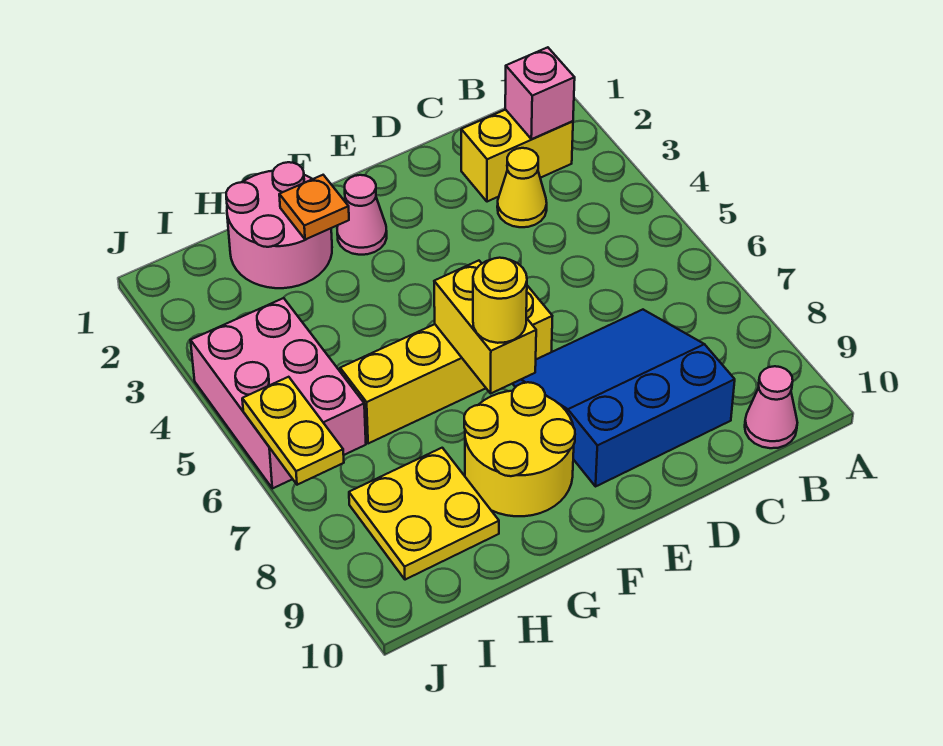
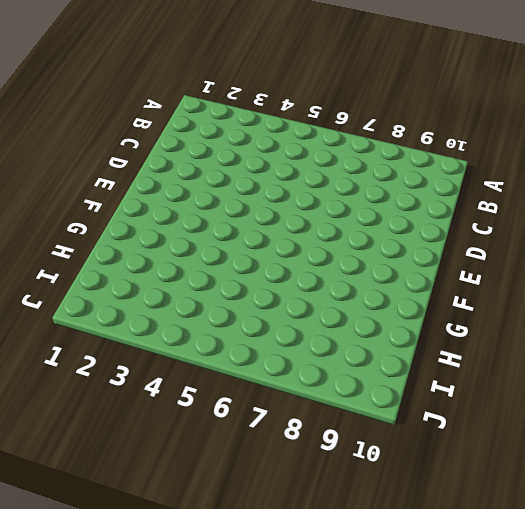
none -> yellow 1x2 brick [461,110,573,202]
none -> pink 1x1 cone [745,366,797,448]
none -> yellow 1x1 cone [497,148,547,227]

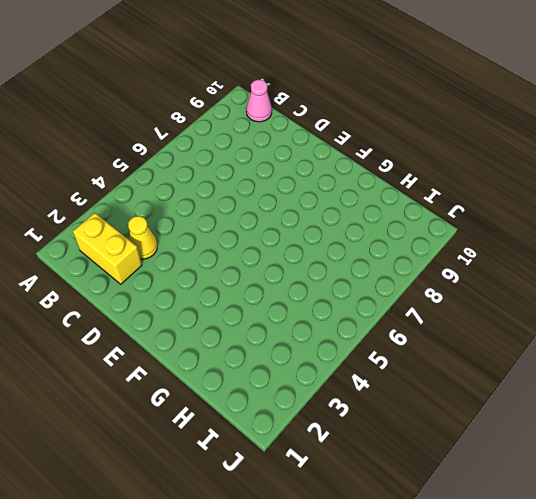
none -> blue 3x3 slope [513,310,735,486]
none -> yellow 1x4 brick [340,286,552,444]
none -> pink 1x1 cone [337,175,387,255]

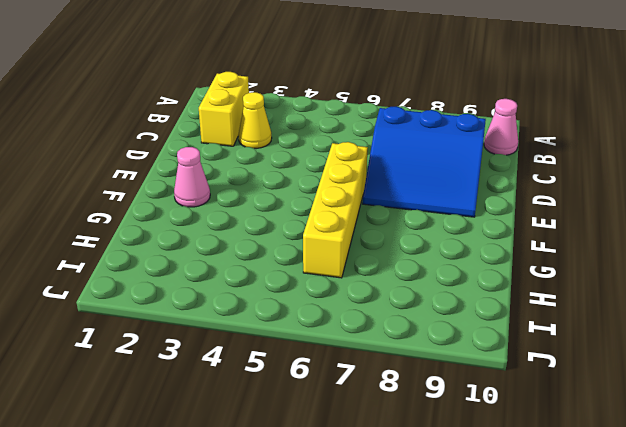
blue 3x3 slope [363,106,486,217] -> blue 3x3 slope turned to [513,310,735,486]
none -> yellow 2x2 round brick [464,382,575,516]
none -> pink 2x2 round brick [226,162,332,288]
none -> yellow 2x2 plate [349,448,499,580]

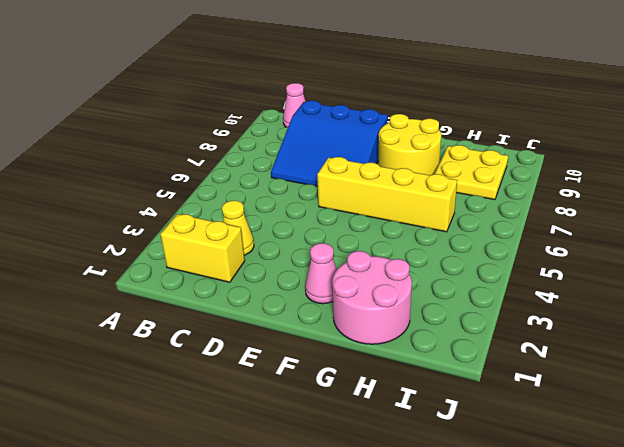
none -> pink 2x3 brick [191,298,366,489]
none -> pink 1x1 brick [505,47,575,139]
none -> yellow 1x2 brick [434,261,536,393]

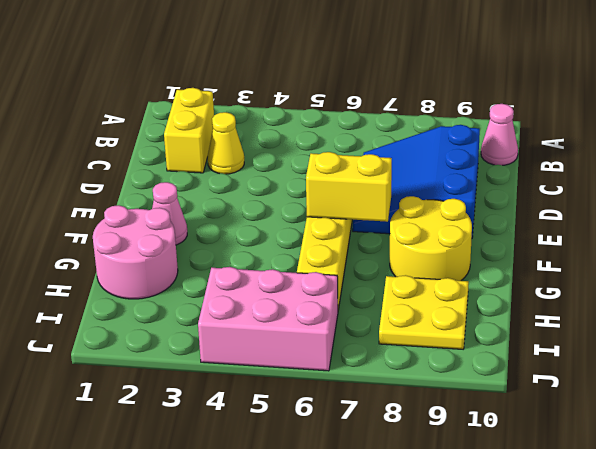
none -> pink 1x1 brick [505,47,575,139]
none -> orange 1x1 plate [279,175,349,240]
none -> yellow 1x2 plate [242,377,344,485]

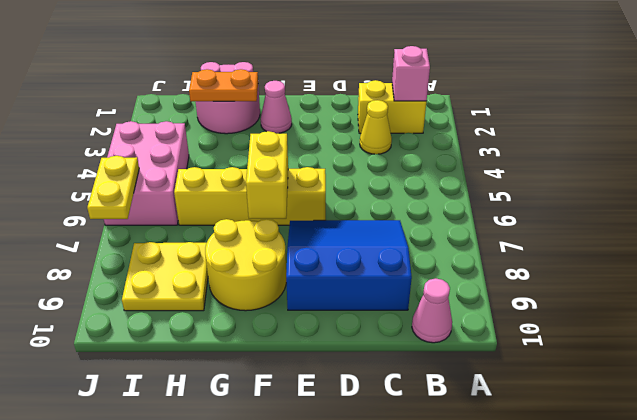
orange 1x2 plate [189,69,258,101] -> orange 1x1 plate [279,175,349,240]
none -> yellow 1x1 round brick [473,258,527,343]

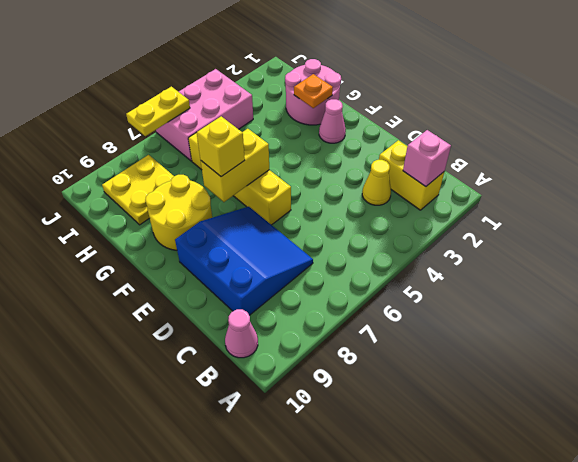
yellow 1x1 brick [197,116,245,177] -> yellow 1x1 round brick [473,258,527,343]

